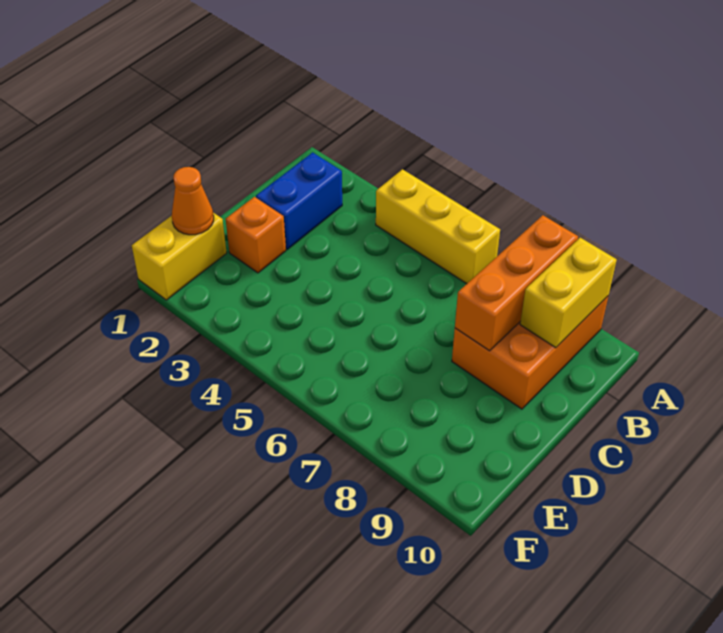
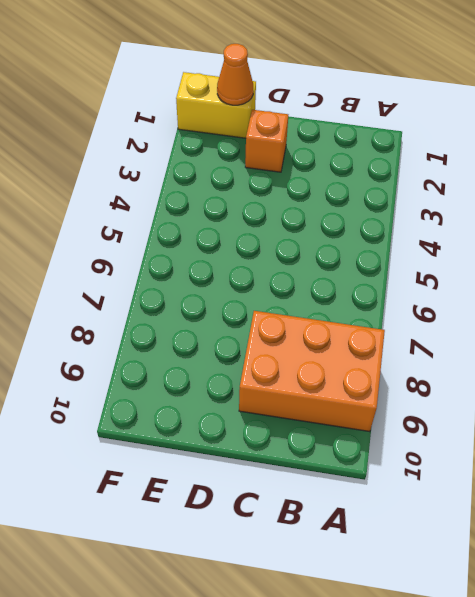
none -> yellow 1x3 brick [376,169,500,284]
none -> blue 1x2 brick [256,152,342,249]

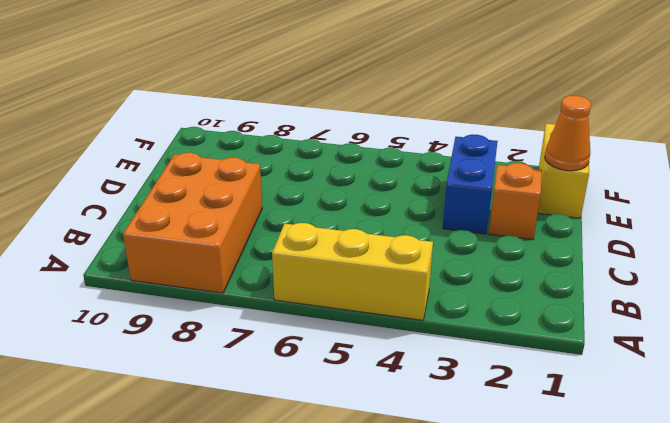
blue 1x2 brick [443,134,498,234] -> blue 1x2 brick moved to [256,152,342,249]
none -> orange 1x3 brick [455,215,578,351]
none -> yellow 1x2 brick [520,238,617,348]

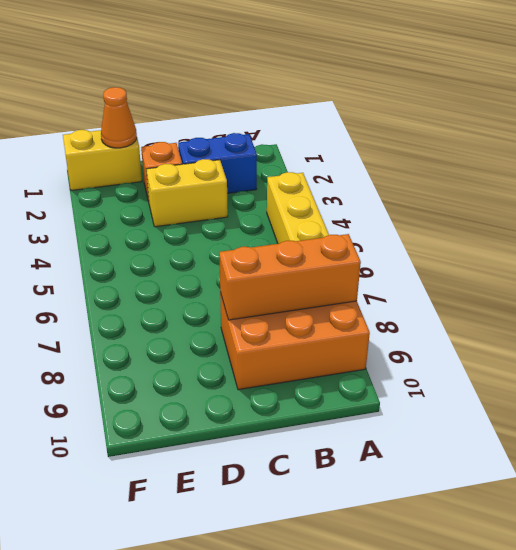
yellow 1x2 brick [146,159,228,227] -> yellow 1x2 brick moved to [520,238,617,348]

